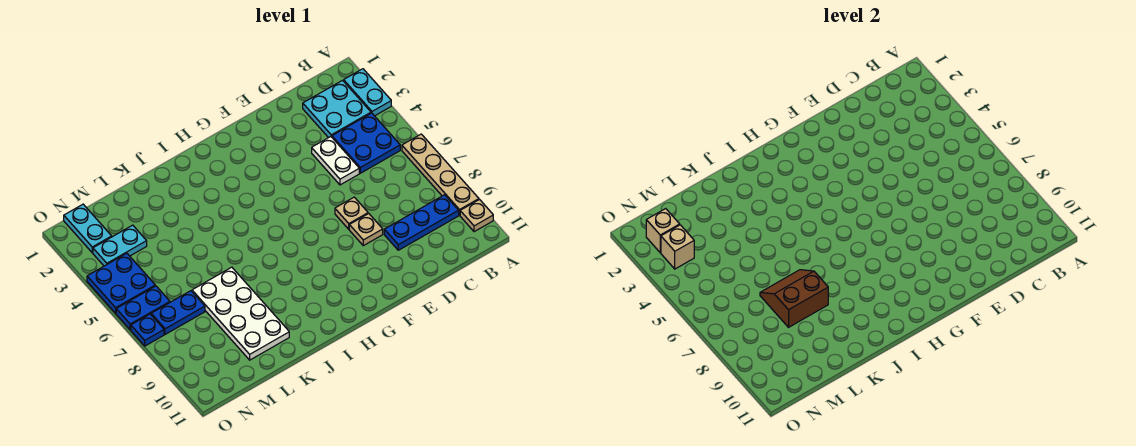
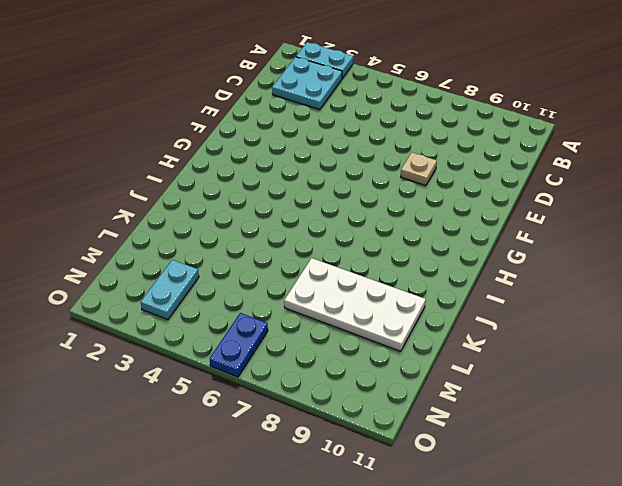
none -> tan 1x4 plate [402,134,479,215]
none -> tan 1x1 plate [460,200,493,232]
none -> blue 2x2 plate [332,113,400,173]

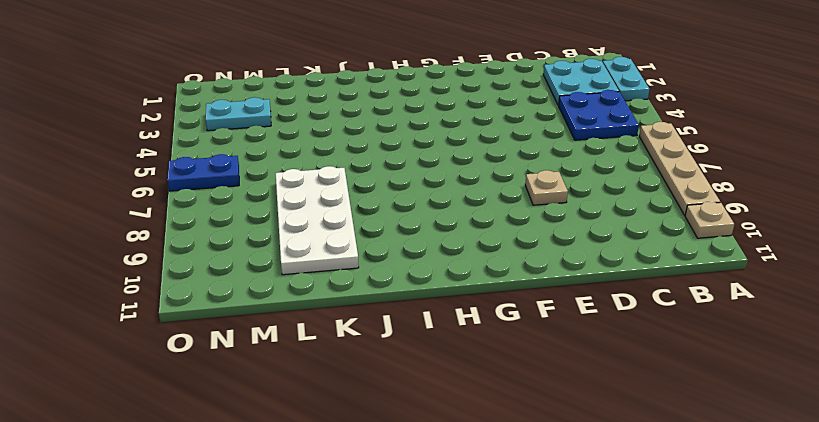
none -> blue 1x3 plate [384,195,459,250]
none -> white 1x2 plate [312,137,359,185]
none -> tan 1x1 plate [335,197,368,229]

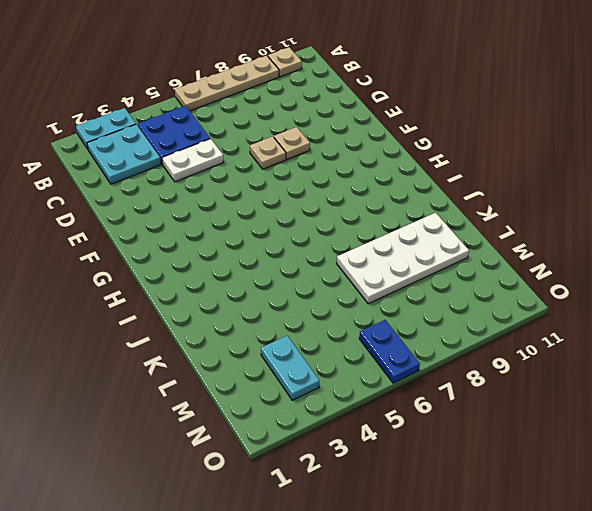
none -> blue 1x3 plate [384,195,459,250]
none -> blue 1x2 plate [151,291,205,334]
none -> cyan 1x2 plate [64,204,112,253]

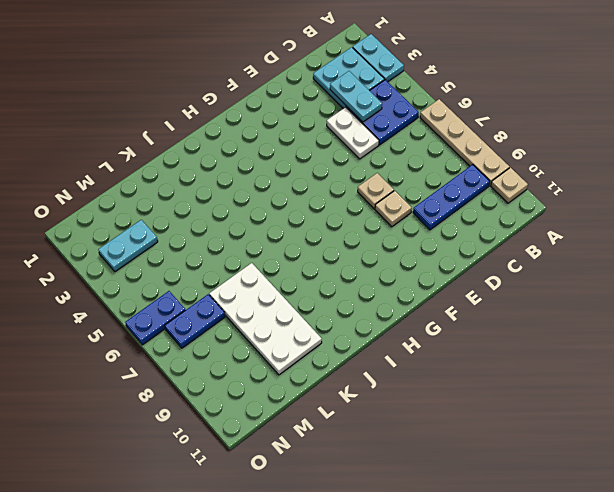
cyan 1x2 plate [330,71,382,122] -> cyan 1x2 plate moved to [64,204,112,253]
none -> blue 2x2 plate [87,253,155,313]
none -> blue 1x1 plate [131,314,164,346]
none -> brown 2x2 slope [760,270,828,327]

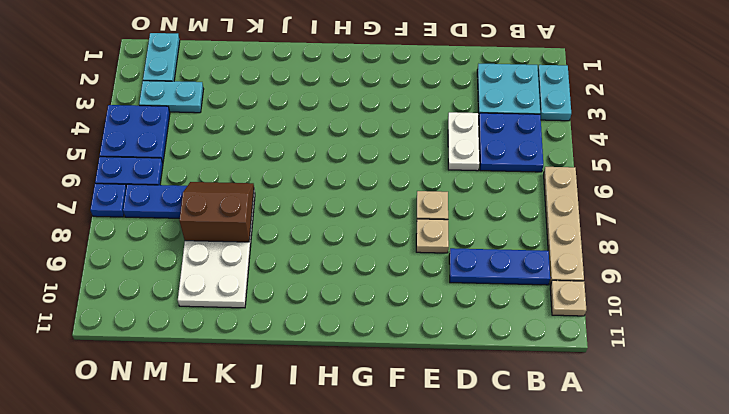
none -> tan 1x1 brick [646,209,680,253]
none -> tan 1x1 brick [661,225,694,269]

